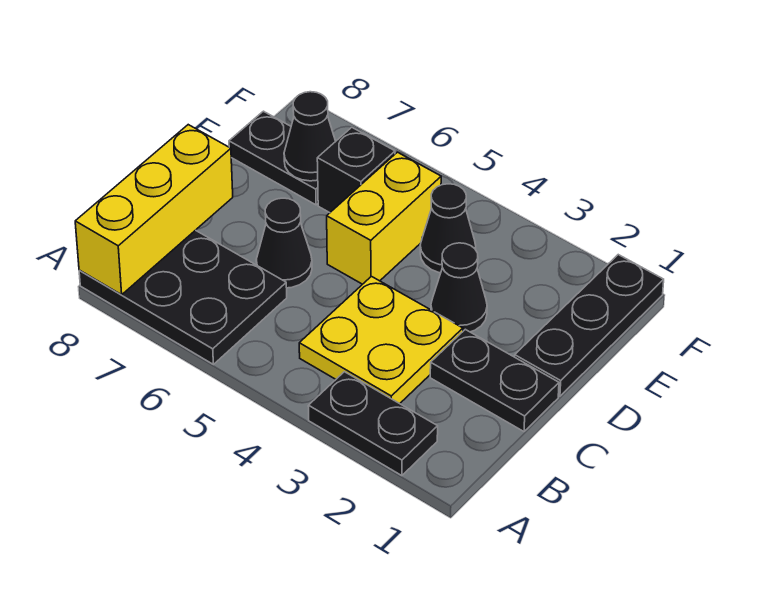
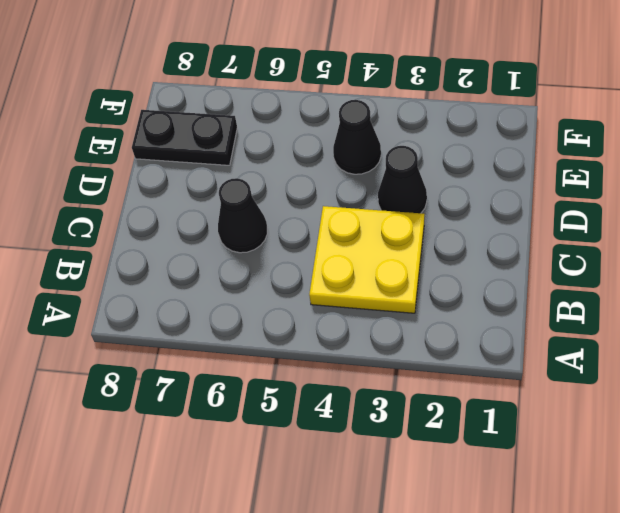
none -> black 1x2 plate [308,372,438,476]
none -> black 2x3 plate [79,230,287,364]
none -> black 1x2 plate [430,329,559,431]

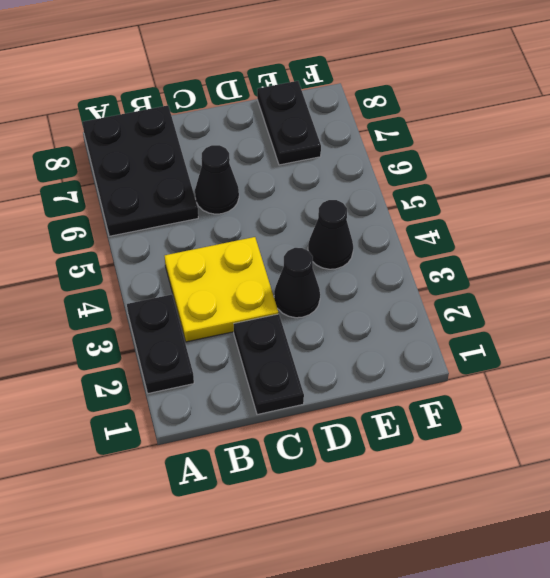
none -> black 1x3 plate [515,255,664,396]
none -> yellow 1x2 brick [327,152,441,284]
none -> black 1x1 brick [317,127,395,213]

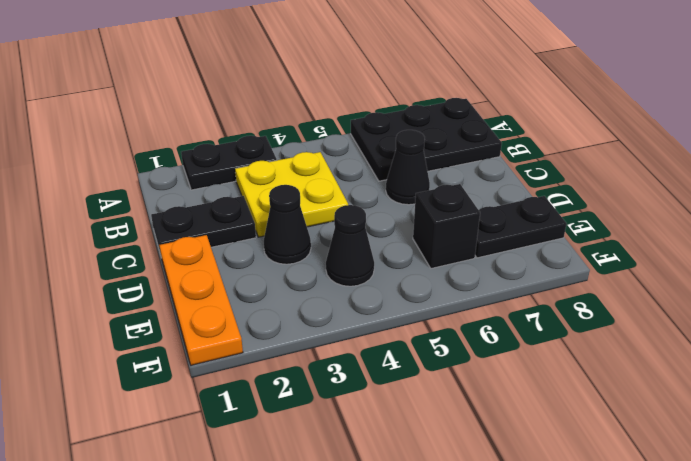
orange 1x3 plate [159,235,243,365] -> black 1x3 plate [515,255,664,396]
none -> yellow 1x2 brick [327,152,441,284]
none -> yellow 1x3 brick [75,125,233,295]
none -> black 1x1 cone [284,92,336,181]

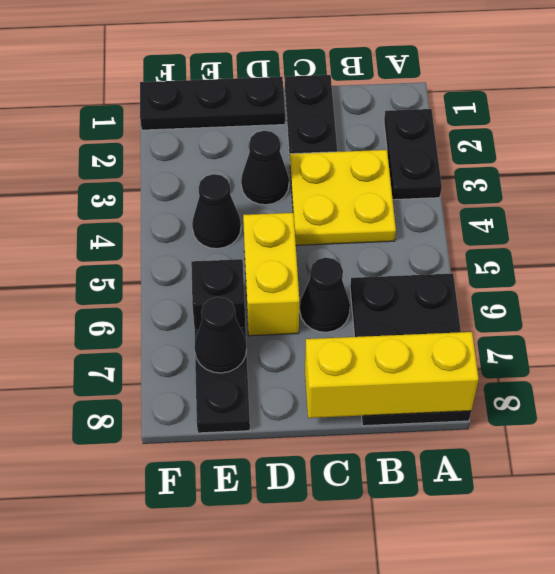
yellow 1x2 brick [243,213,299,336] -> yellow 1x2 brick turned to [327,152,441,284]

